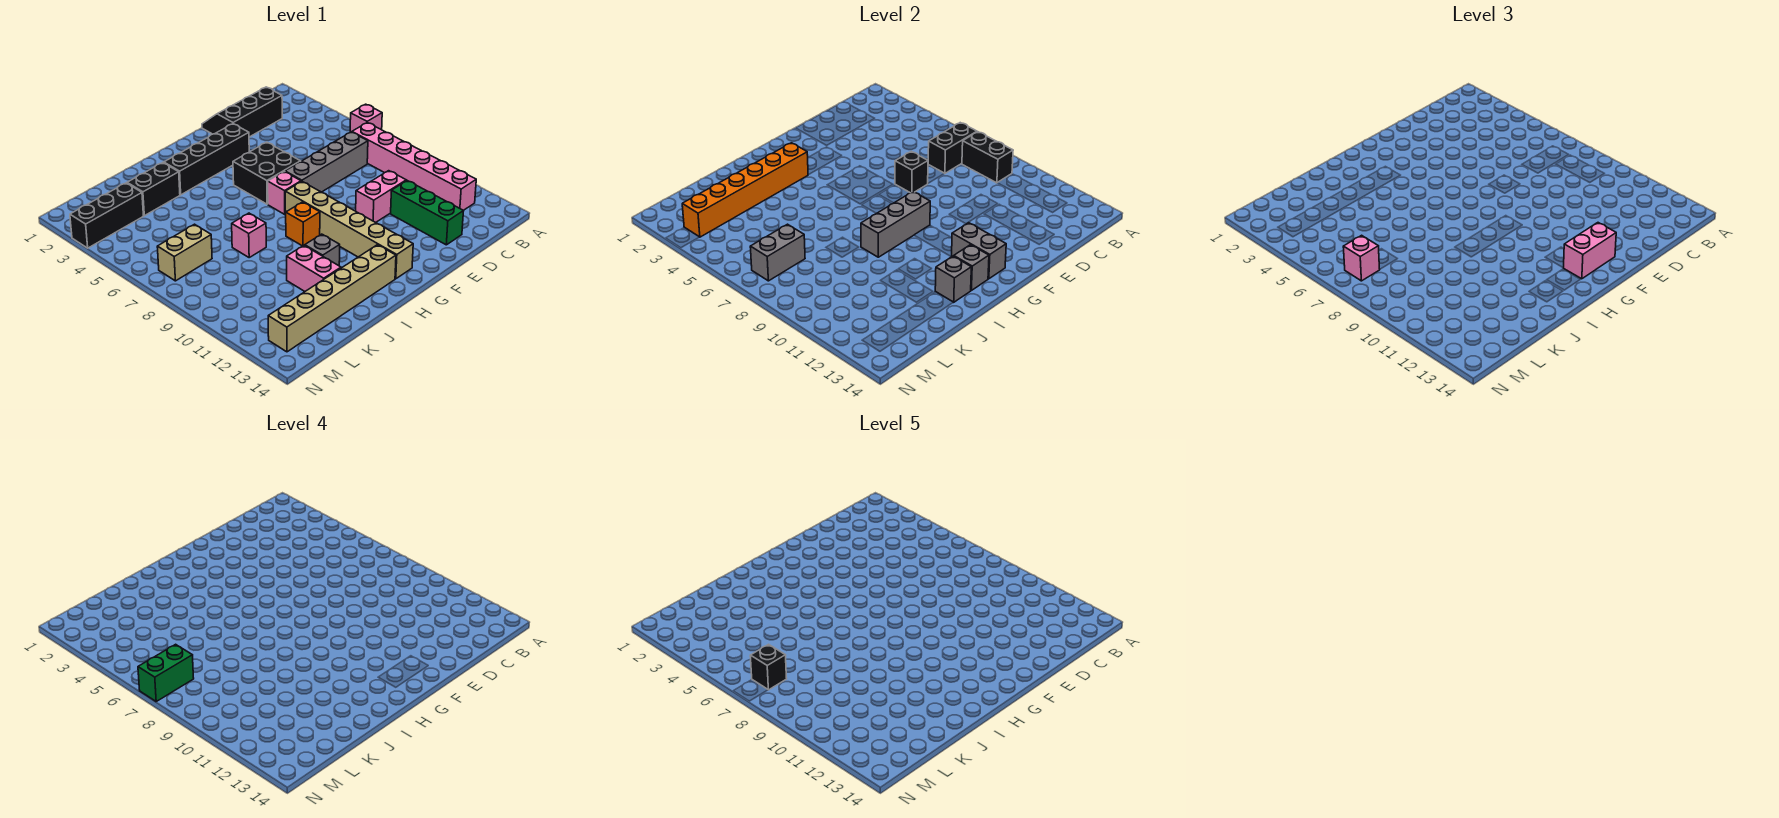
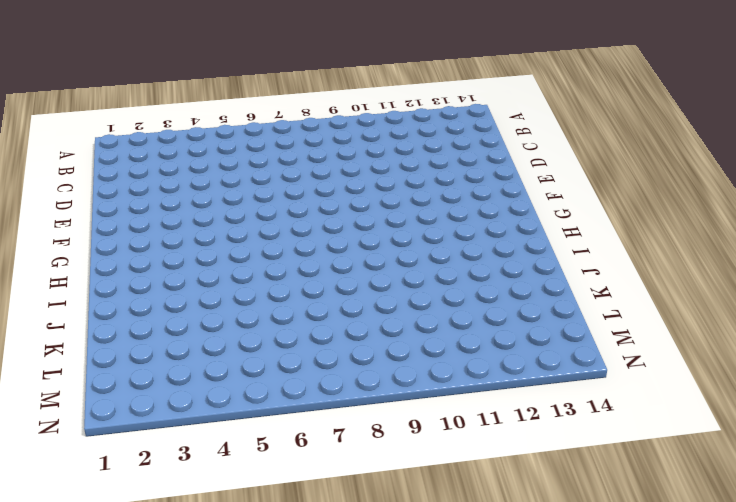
none -> pink 1x1 brick [350,104,382,132]
none -> pink 1x6 brick [352,123,476,210]
none -> black 2x3 slope [202,87,282,137]
none -> grey 1x4 brick [285,132,368,192]

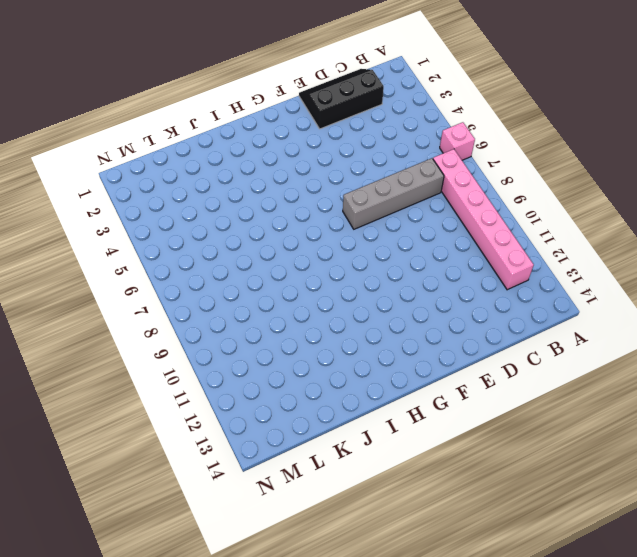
none -> pink 1x2 brick [356,171,406,223]
none -> green 1x3 brick [391,181,463,245]
none -> black 1x4 brick [164,124,249,195]
none -> black 2x2 brick [233,142,301,204]

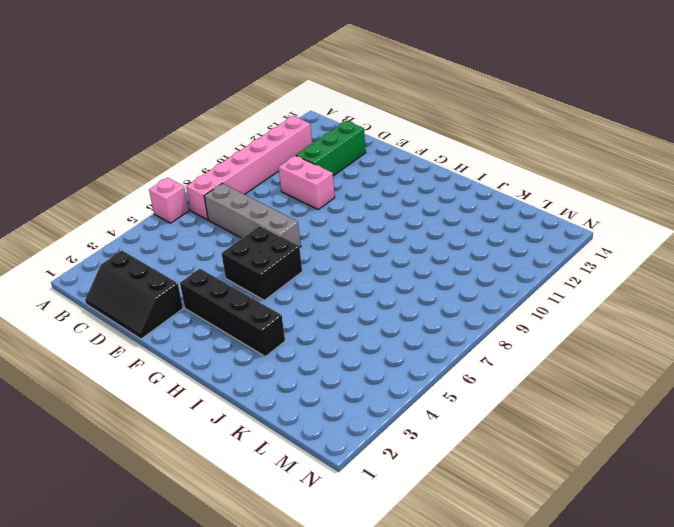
none -> pink 1x1 brick [268,172,301,214]
none -> tan 1x6 brick [285,182,413,279]
none -> orange 1x1 brick [286,202,320,246]
none -> tan 1x6 brick [268,245,396,352]

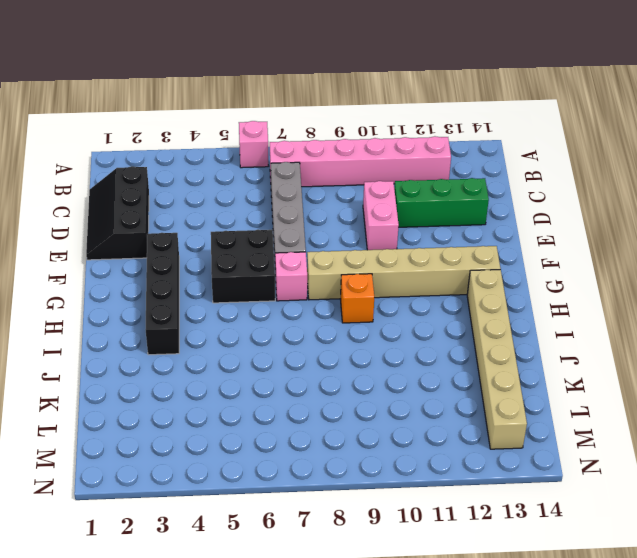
none -> grey 1x1 brick [305,234,340,266]
none -> black 1x2 brick [127,163,180,216]
none -> pink 1x1 brick [232,213,266,257]
none -> pink 1x2 brick [287,245,341,291]

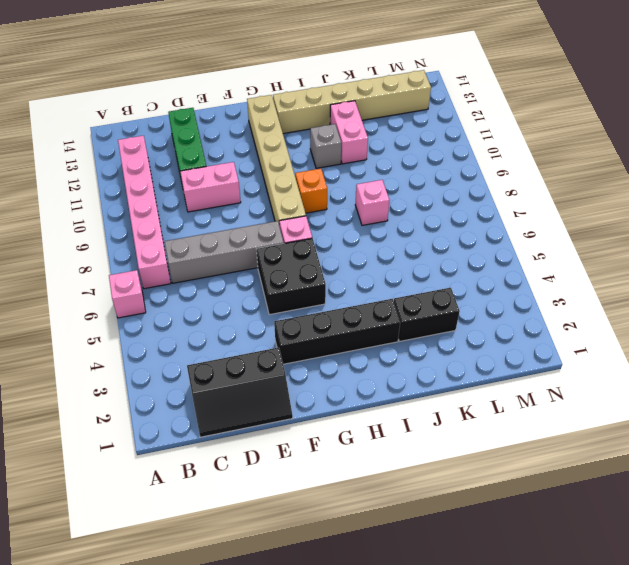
none -> black 1x3 brick [70,183,144,248]
none -> tan 1x2 brick [157,224,212,281]
none -> black 1x2 brick [928,123,977,174]
none -> black 1x2 brick [962,132,1013,183]

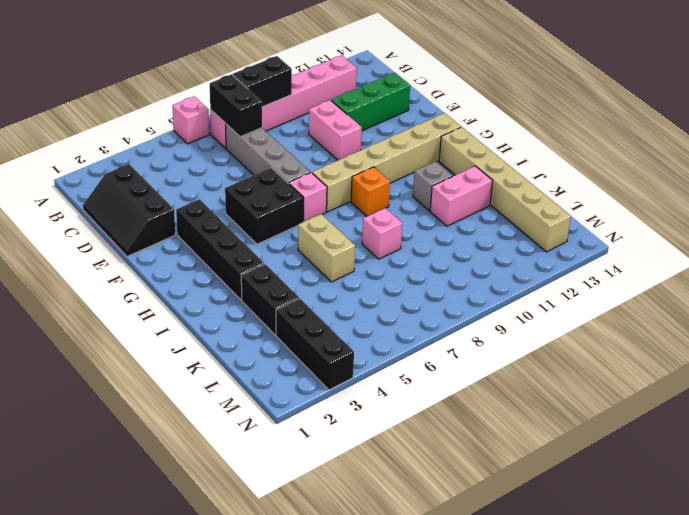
tan 1x2 brick [298,214,355,282] -> tan 1x2 brick moved to [157,224,212,281]
none -> black 1x1 brick [895,151,928,193]
none -> grey 1x3 brick [861,192,930,257]
none -> grey 1x2 brick [952,223,1006,279]
none -> orange 1x6 brick [682,143,808,237]

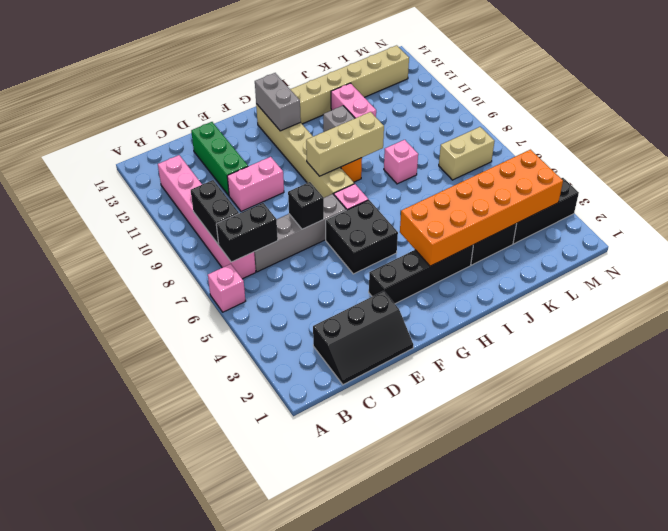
tan 1x3 brick [306,112,384,176] -> grey 1x3 brick [861,192,930,257]
orange 2x6 brick [400,150,563,266] -> orange 1x6 brick [682,143,808,237]
none -> grey 1x1 brick [954,245,989,290]
none -> grey 1x1 brick [935,256,971,302]
none -> grey 1x2 brick [750,224,805,281]
none -> pink 1x2 brick [1564,223,1616,279]

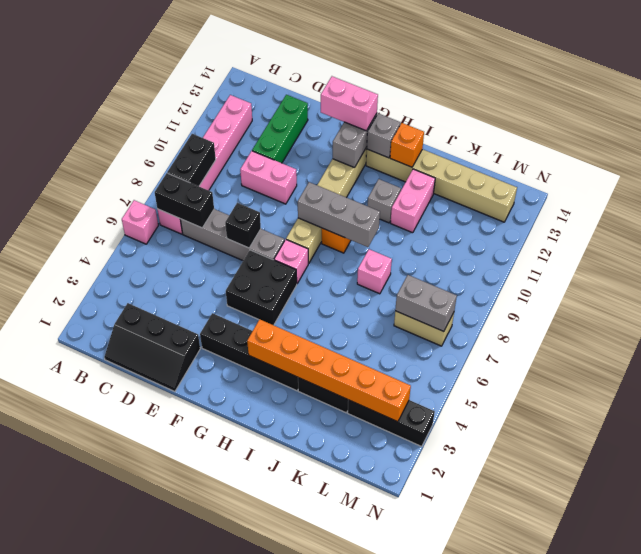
orange 1x1 brick [390,123,424,167] -> grey 1x1 brick [935,256,971,302]
none -> pink 1x1 brick [1343,235,1380,281]
none -> green 1x2 brick [138,644,194,701]
none -> black 1x1 brick [750,644,787,690]

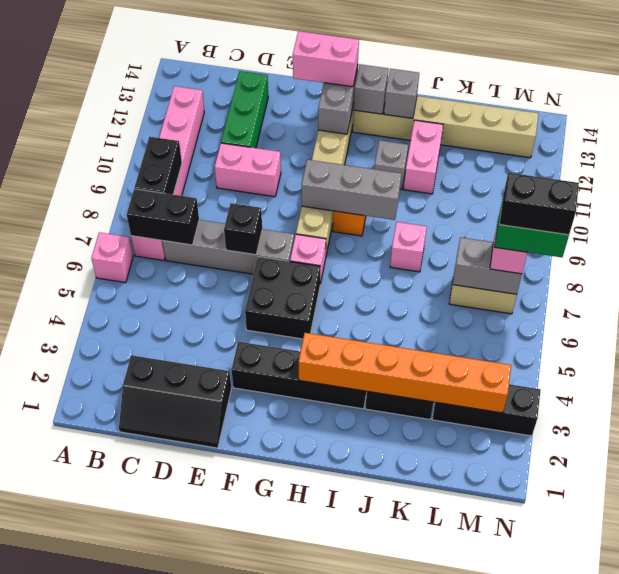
black 1x2 brick [499,173,579,235] -> black 1x1 brick [750,644,787,690]

